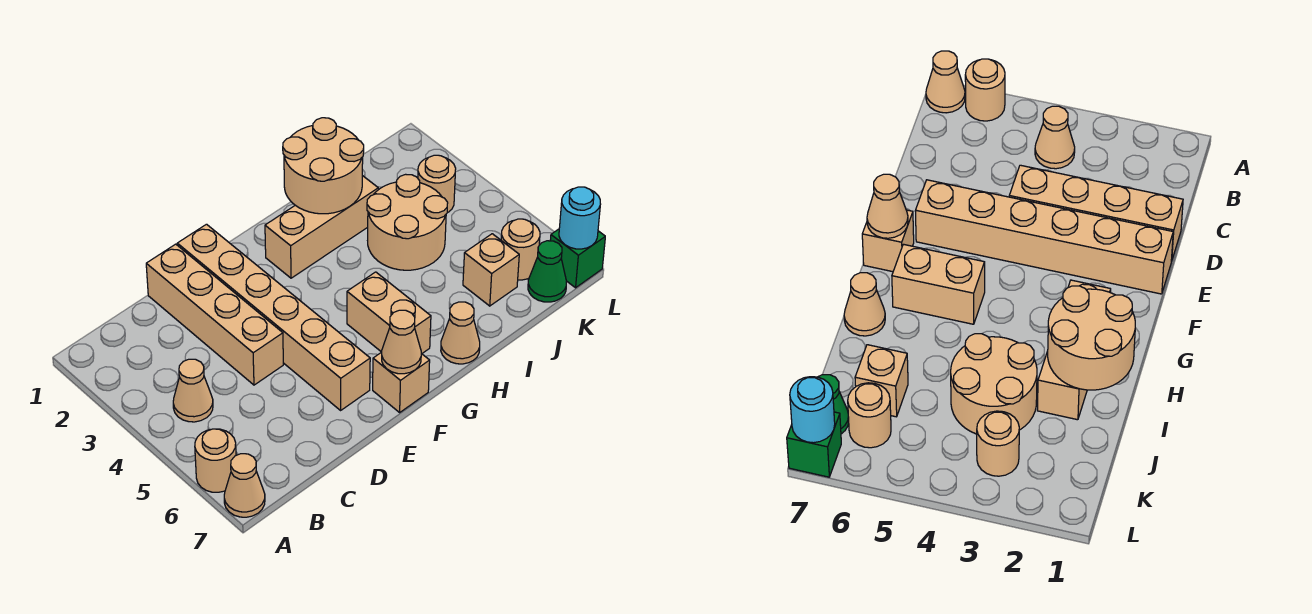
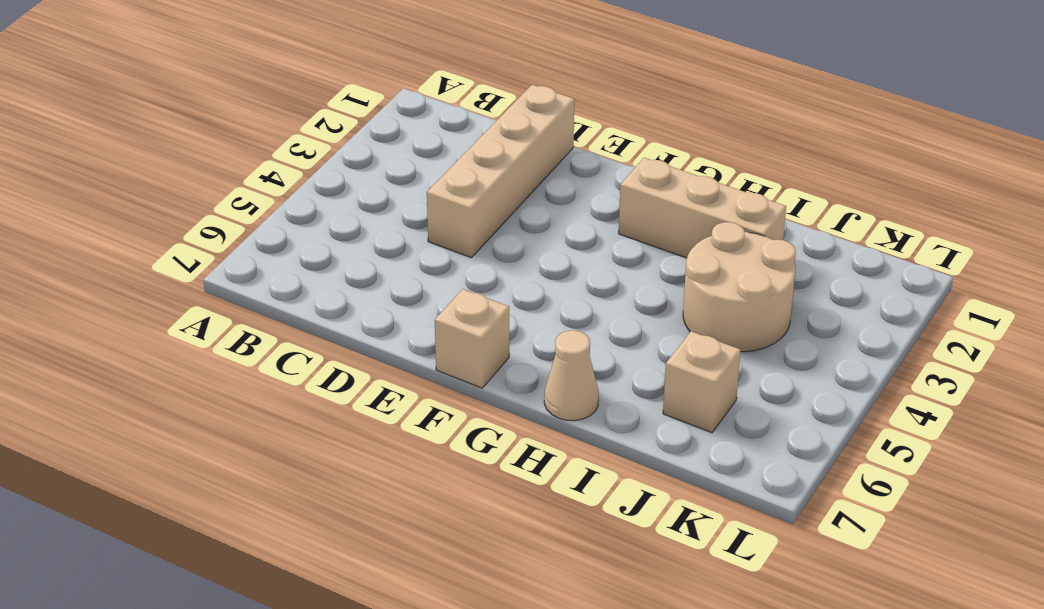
none -> tan 1x1 round brick [195,429,236,492]
none -> tan 1x1 cone [224,454,265,517]
none -> tan 1x1 cone [173,359,213,422]

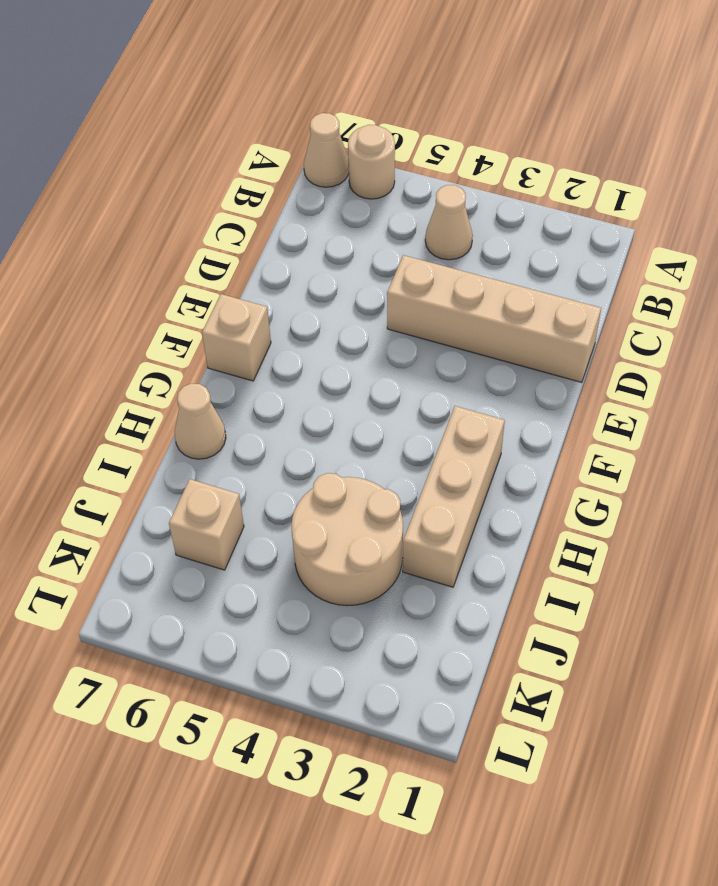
none -> tan 1x6 brick [177,224,370,410]
none -> tan 1x2 brick [347,272,431,353]
none -> tan 1x1 round brick [418,155,456,213]

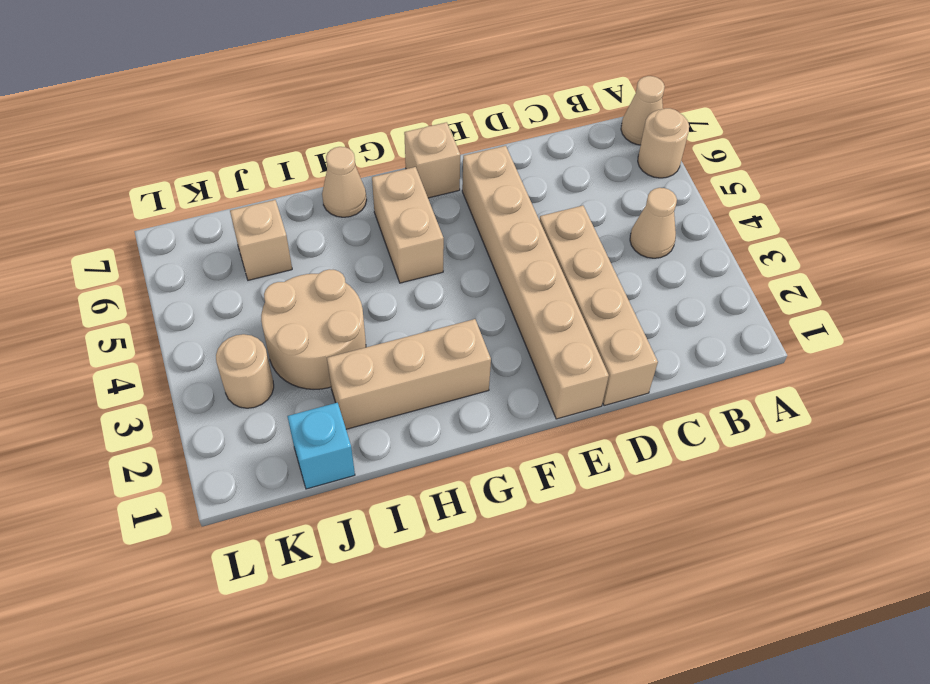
cyan 1x1 brick [287,403,355,489] -> none
none -> tan 1x1 round brick [501,219,540,280]
none -> green 1x1 cone [528,241,566,302]
none -> green 1x1 brick [550,229,605,288]

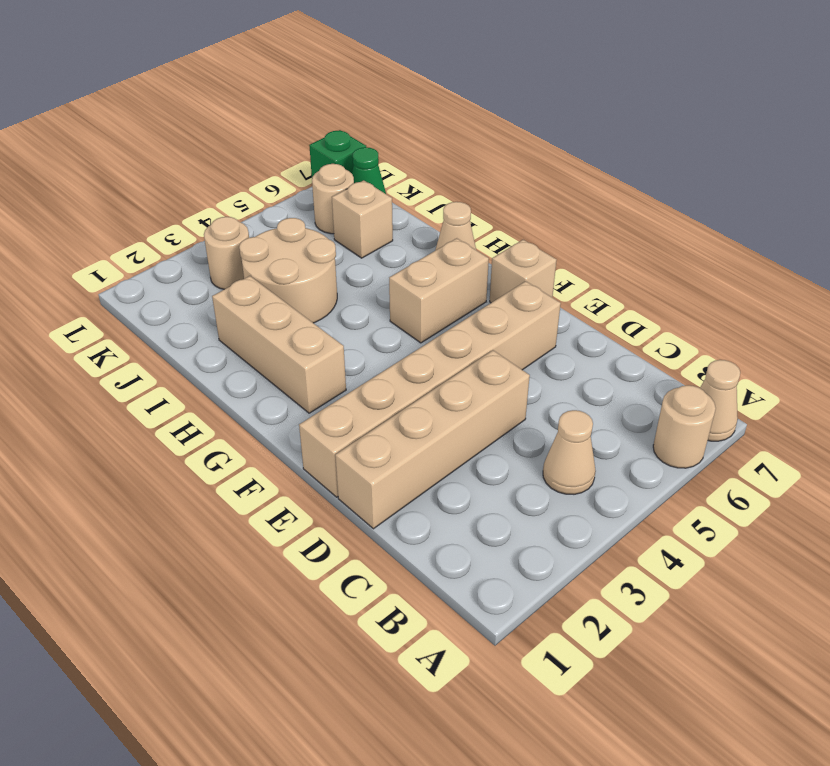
none -> tan 1x1 cone [382,310,421,374]
none -> tan 2x2 round brick [283,118,364,214]
none -> cyan 1x1 round brick [559,187,600,249]

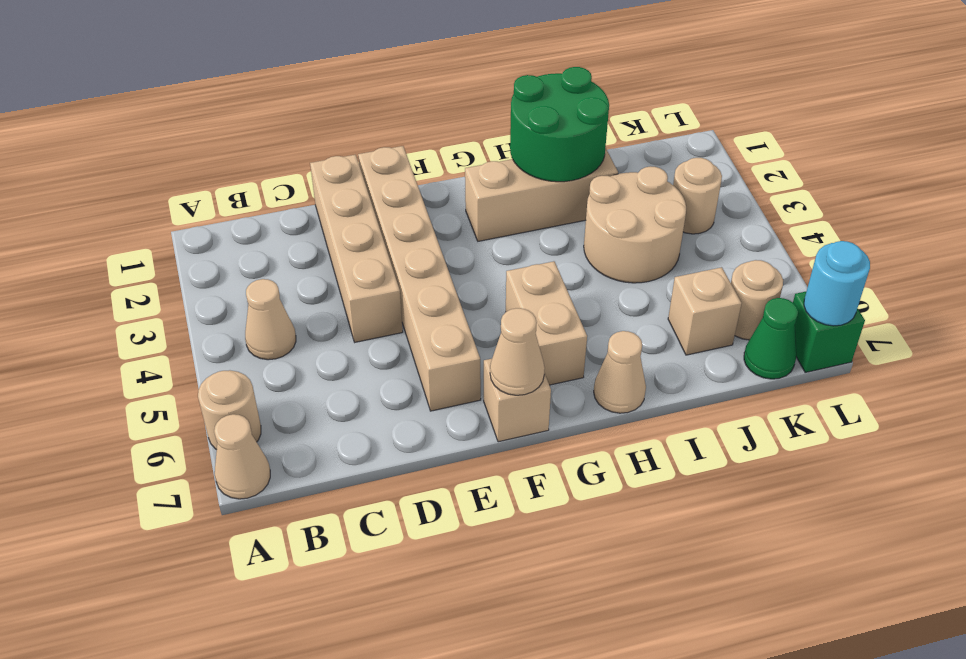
green 2x2 round brick [510,67,609,182] -> tan 2x2 round brick [283,118,364,214]

